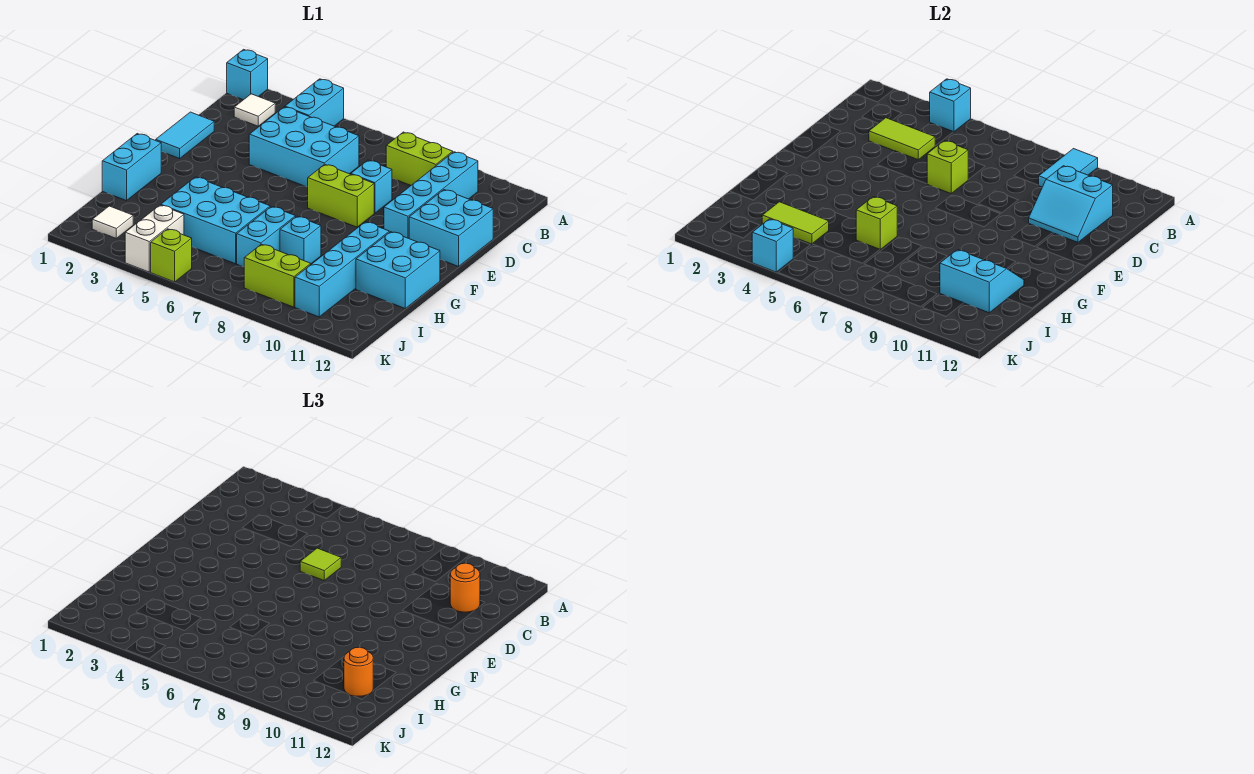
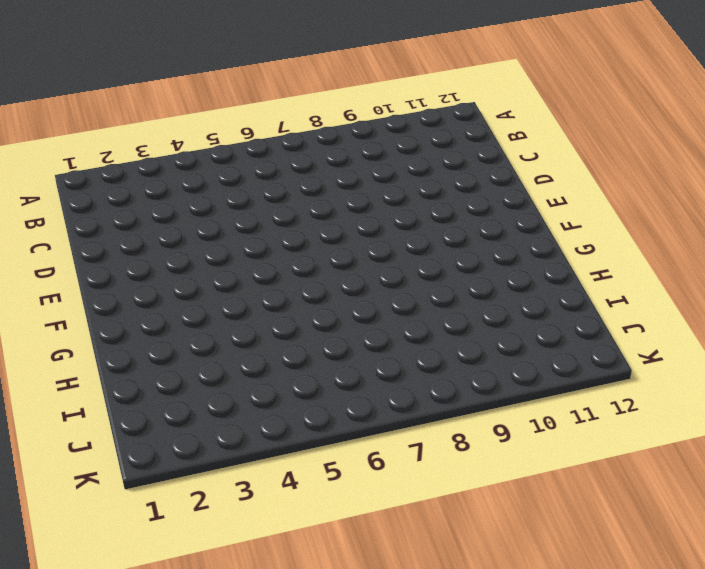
none -> cyan 1x1 brick [227,49,268,100]
none -> cyan 1x2 brick [285,79,344,126]
none -> white 1x1 tile [234,94,275,126]
none -> lime 1x2 brick [386,132,453,185]

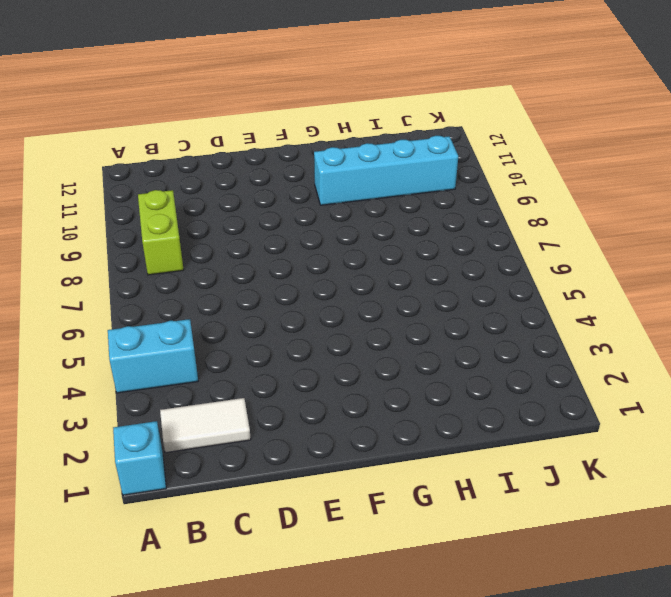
white 1x2 tile [160,398,251,453] -> white 1x1 tile [234,94,275,126]
none -> cyan 1x4 brick [384,152,478,238]
none -> cyan 2x3 brick [249,107,359,187]
none -> cyan 1x2 tile [156,112,214,158]
none -> cyan 1x1 brick [351,160,392,213]

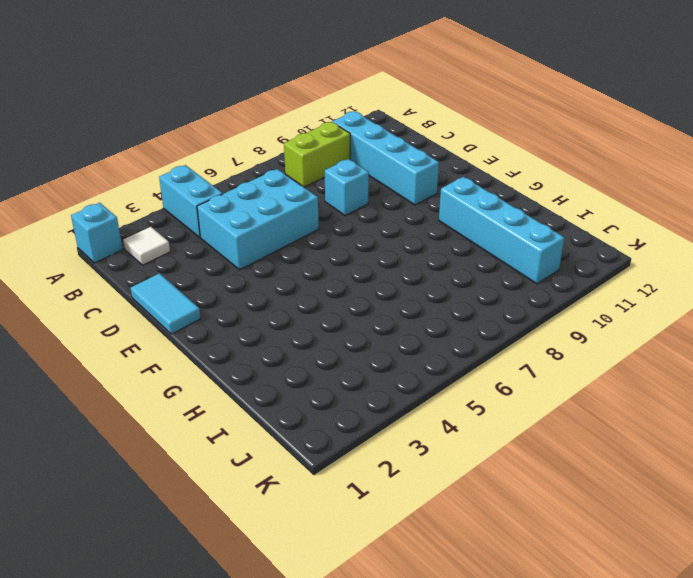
none -> cyan 2x2 brick [409,190,493,266]
none -> lime 1x2 brick [308,164,374,227]
none -> cyan 1x2 brick [102,134,161,201]
none -> cyan 2x2 brick [356,232,440,308]

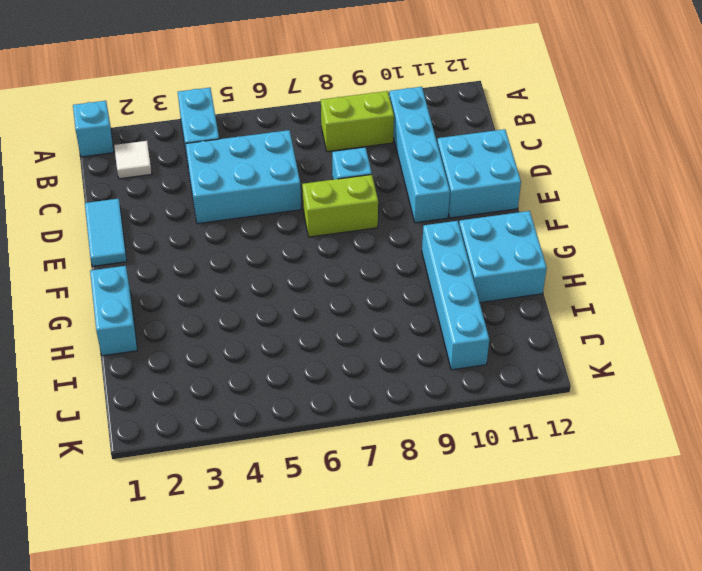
none -> cyan 2x3 brick [161,177,270,264]
none -> cyan 1x2 brick [237,206,296,267]
none -> cyan 1x1 brick [280,216,321,264]
none -> white 1x1 tile [92,206,133,238]

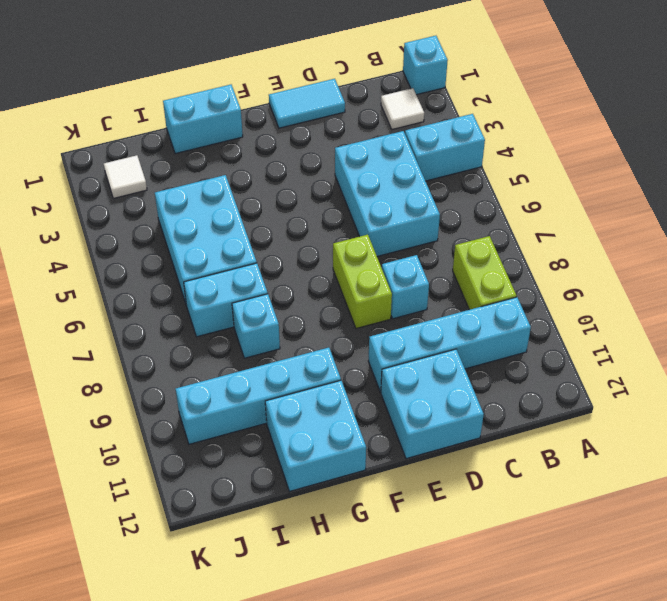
none -> white 1x2 brick [125,205,184,272]
none -> lime 1x2 brick [244,244,311,307]
none -> lime 1x1 brick [151,229,192,282]
none -> cyan 1x1 brick [930,79,971,132]

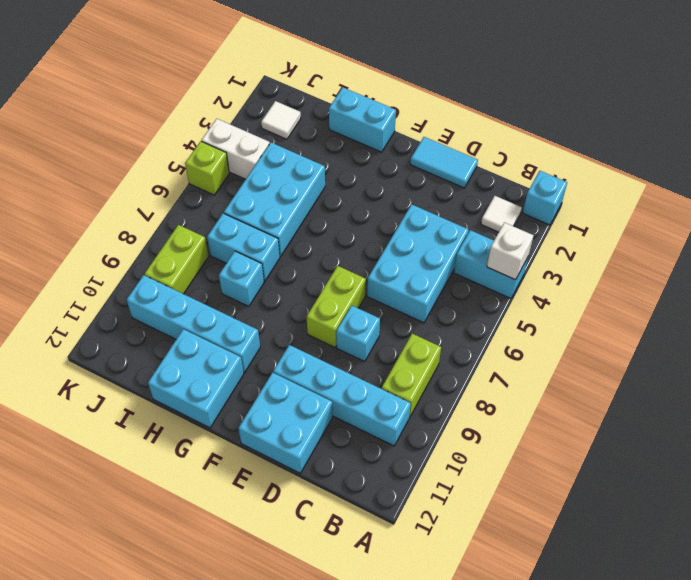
white 1x1 brick [487,223,534,280] -> cyan 1x1 brick [930,79,971,132]
none -> cyan 1x2 tile [1039,149,1098,187]
none -> lime 1x2 tile [869,118,936,160]
none -> cyan 2x2 slope [1029,166,1113,242]
none -> lime 1x1 brick [927,141,968,193]

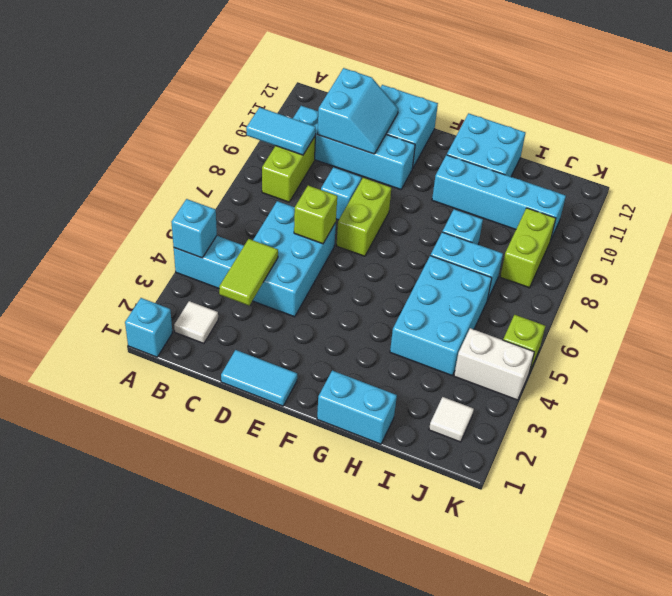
none -> lime 1x1 brick [856,197,897,249]
none -> cyan 2x2 slope [940,250,1024,313]
none -> lime 1x2 tile [762,202,829,244]
none -> cyan 1x1 brick [752,219,793,272]

